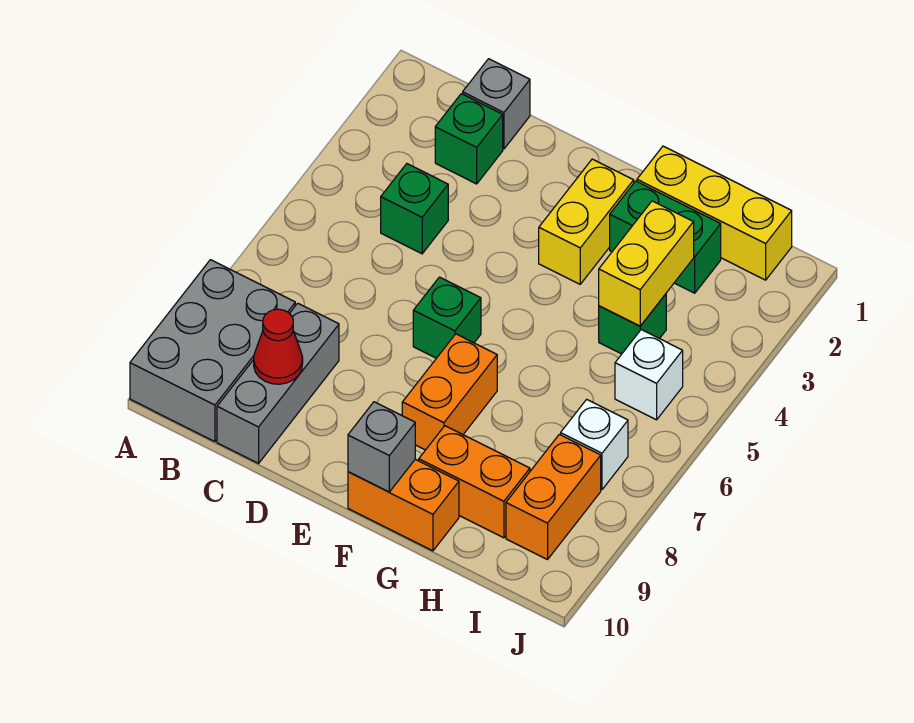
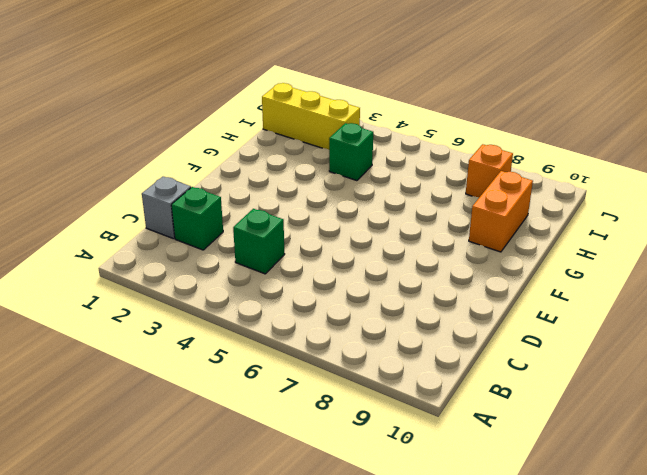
yellow 1x3 brick [262,83,360,150] -> yellow 1x3 brick turned to [637,146,792,280]
orange 1x1 brick [466,144,513,197] -> orange 1x2 brick [506,434,601,560]
none -> grey 2x3 brick [130,260,295,442]
none -> grey 1x3 brick [217,303,339,463]
none -> green 1x1 brick [413,277,481,358]

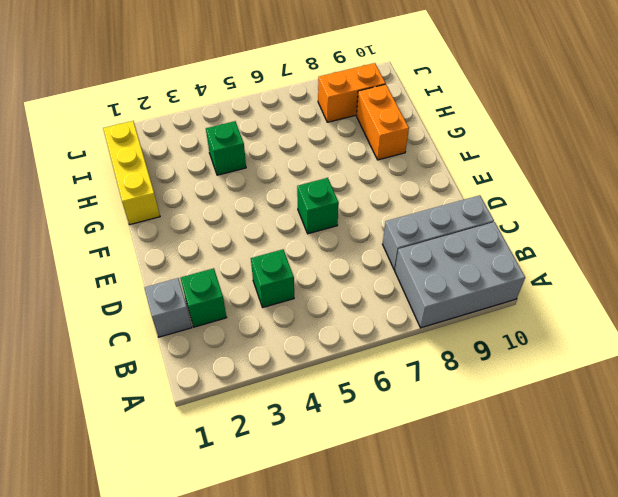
none -> yellow 1x2 brick [539,159,634,284]
none -> orange 1x2 brick [402,334,497,450]
none -> orange 1x2 brick [348,459,459,551]

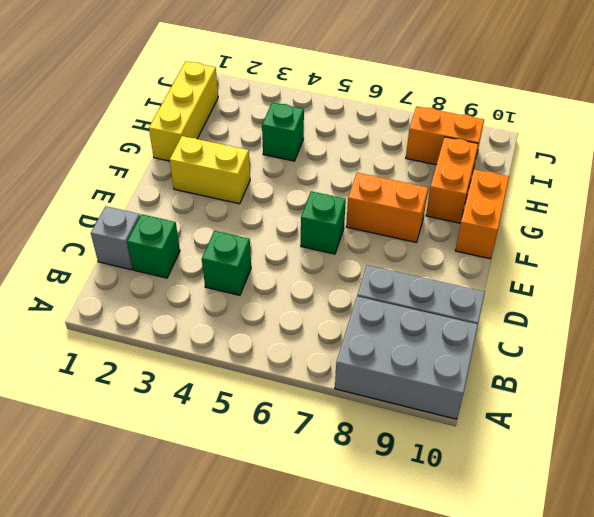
none -> green 1x2 brick [610,181,721,293]
none -> white 1x1 brick [615,330,683,420]
none -> white 1x1 brick [561,399,628,490]

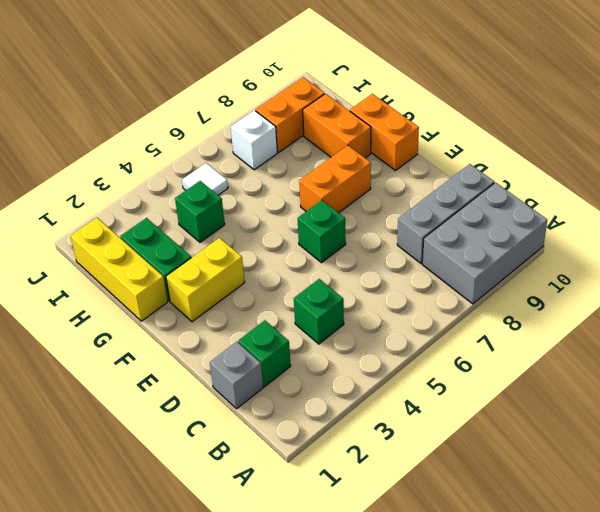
white 1x1 tile [182,163,228,195] -> white 1x1 brick [615,330,683,420]
none -> red 1x1 cone [254,309,303,384]
none -> grey 1x1 brick [348,402,415,492]
none -> yellow 1x2 brick [599,201,694,326]

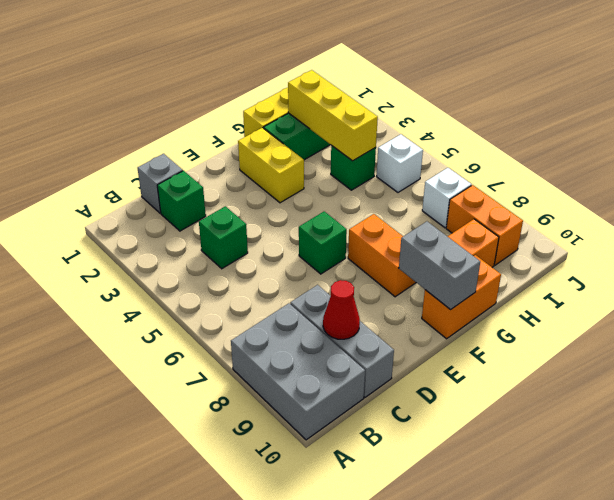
grey 1x2 brick [399,221,480,310] -> grey 1x1 brick [348,402,415,492]
yellow 1x3 brick [288,70,378,161] -> yellow 1x2 brick [599,201,694,326]

